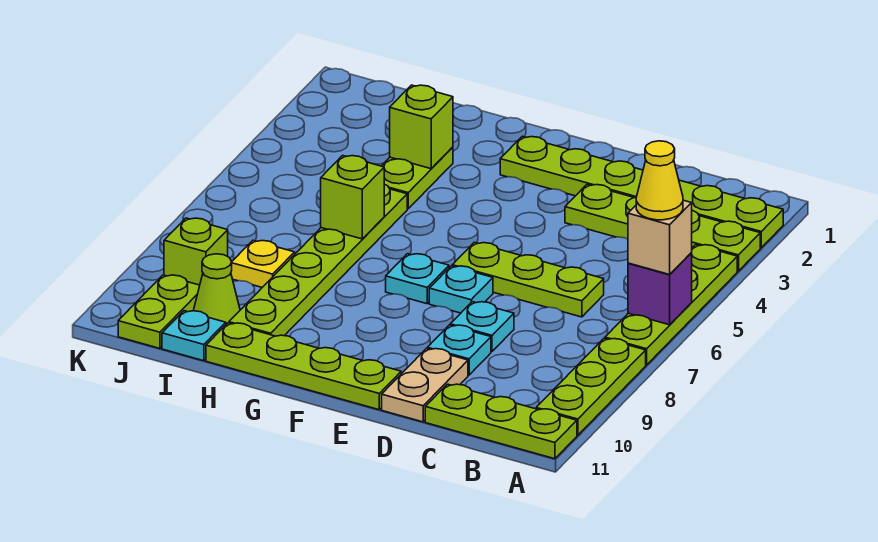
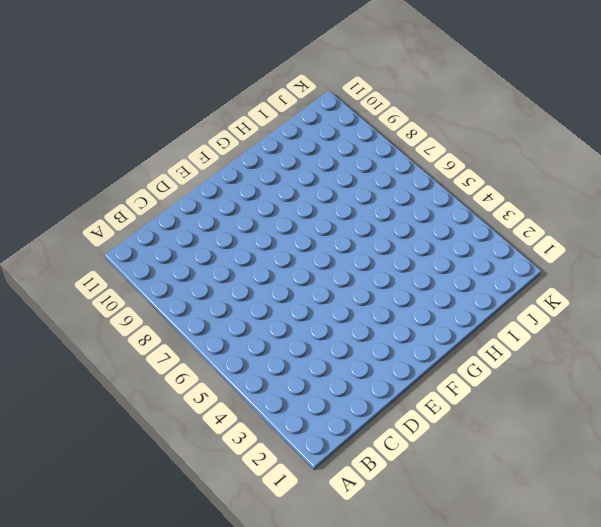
none -> lime 1x6 plate [500,136,783,248]
none -> lime 1x4 plate [565,184,760,271]
none -> lime 1x4 plate [605,245,737,365]

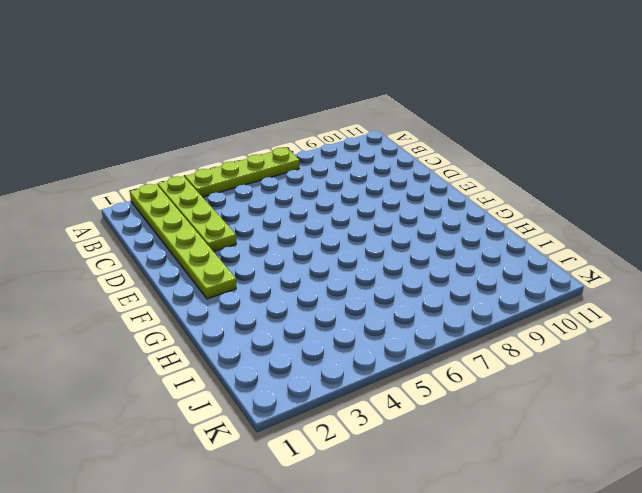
none -> lime 1x3 plate [536,338,646,435]
none -> lime 1x3 plate [425,384,577,459]
none -> lime 1x3 plate [452,242,604,317]

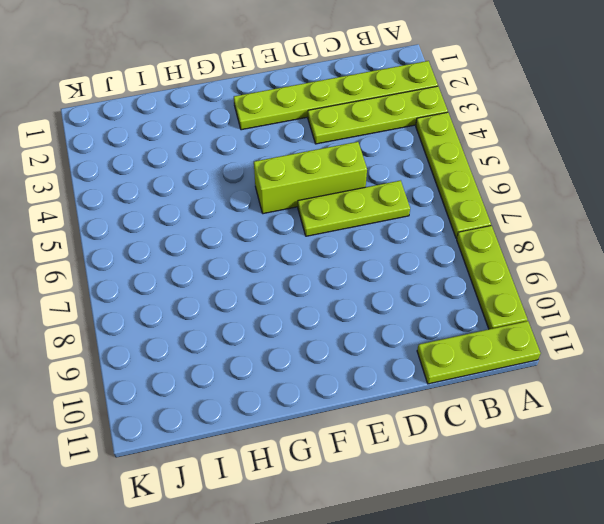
lime 1x3 brick [254,142,367,214] -> none
none -> cyan 1x1 plate [450,302,514,352]
none -> cyan 1x1 plate [427,325,491,375]
none -> tan 1x2 plate [382,349,468,422]

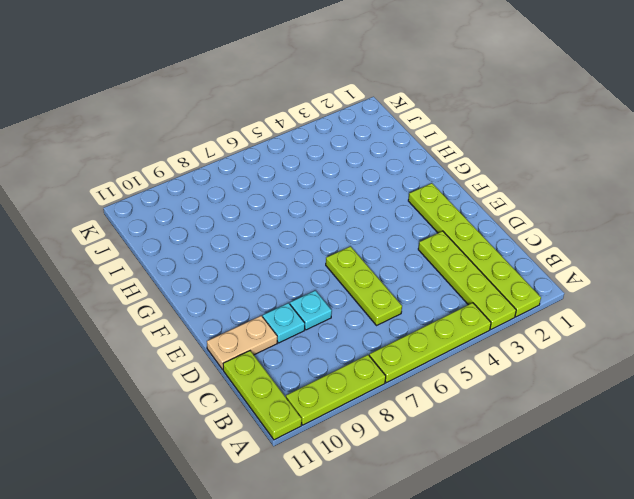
none -> cyan 1x1 plate [429,266,493,313]
none -> lime 1x4 plate [206,323,401,410]
none -> cyan 1x1 plate [386,254,449,304]

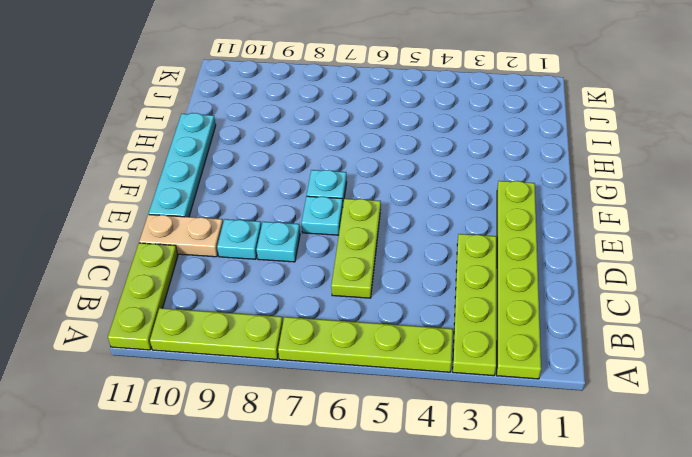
cyan 1x4 plate [149,113,216,217] -> lime 1x4 plate [206,323,401,410]
none -> lime 1x2 plate [382,147,453,209]
none -> lime 1x6 plate [229,184,407,336]
none -> yellow 1x1 plate [231,240,295,287]

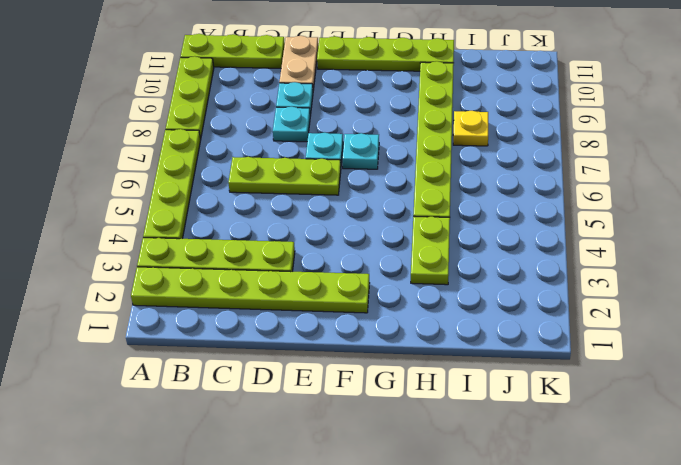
none -> lime 1x1 cone [194,254,240,324]
none -> cyan 1x1 plate [162,311,226,361]
none -> lime 1x1 brick [164,218,228,285]

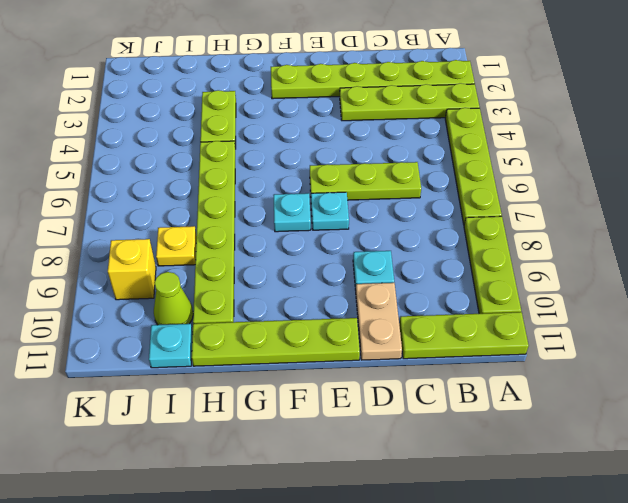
yellow 1x1 brick [108,239,156,300] -> lime 1x1 brick [164,218,228,285]
none -> cyan 1x1 plate [450,302,514,352]
none -> lime 1x2 plate [118,275,200,348]
none -> purple 1x1 brick [628,253,692,325]

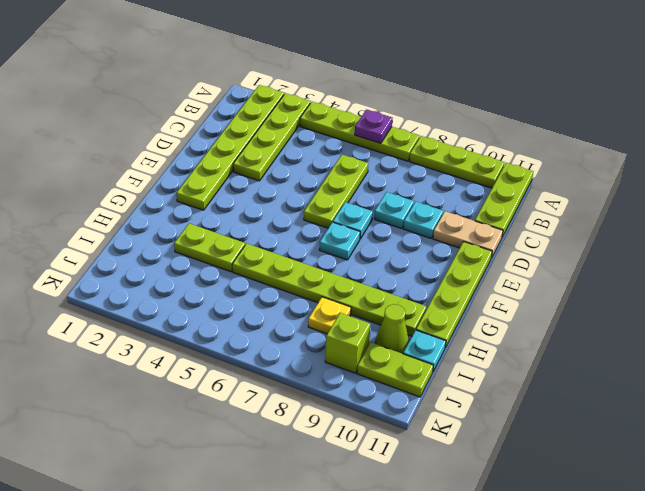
purple 1x1 plate [355,110,392,143] -> purple 1x1 brick [628,253,692,325]
none -> lime 1x1 brick [390,85,453,169]
none -> lime 1x1 brick [321,155,384,239]
none -> tan 1x1 brick [628,200,692,275]

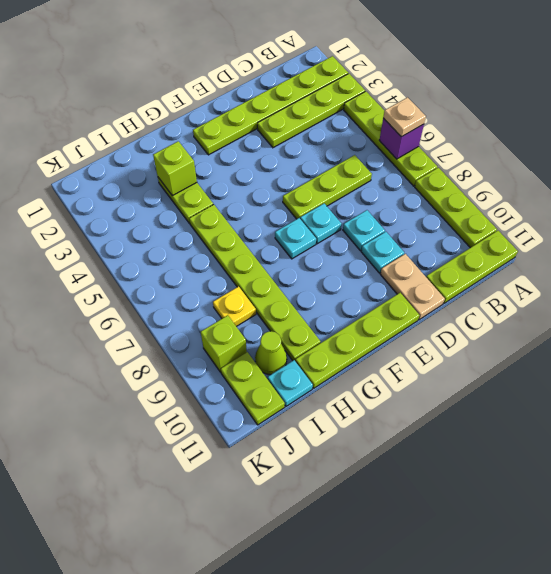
tan 1x1 plate [383,97,426,137] -> tan 1x1 brick [628,200,692,275]
none -> lime 1x1 brick [321,155,384,239]
none -> yellow 1x1 cone [636,141,683,220]

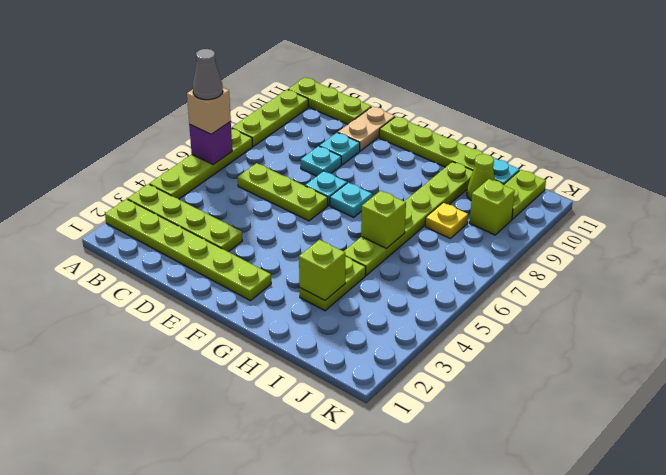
grey 1x1 cone [193,49,223,100] -> yellow 1x1 cone [636,141,683,220]

